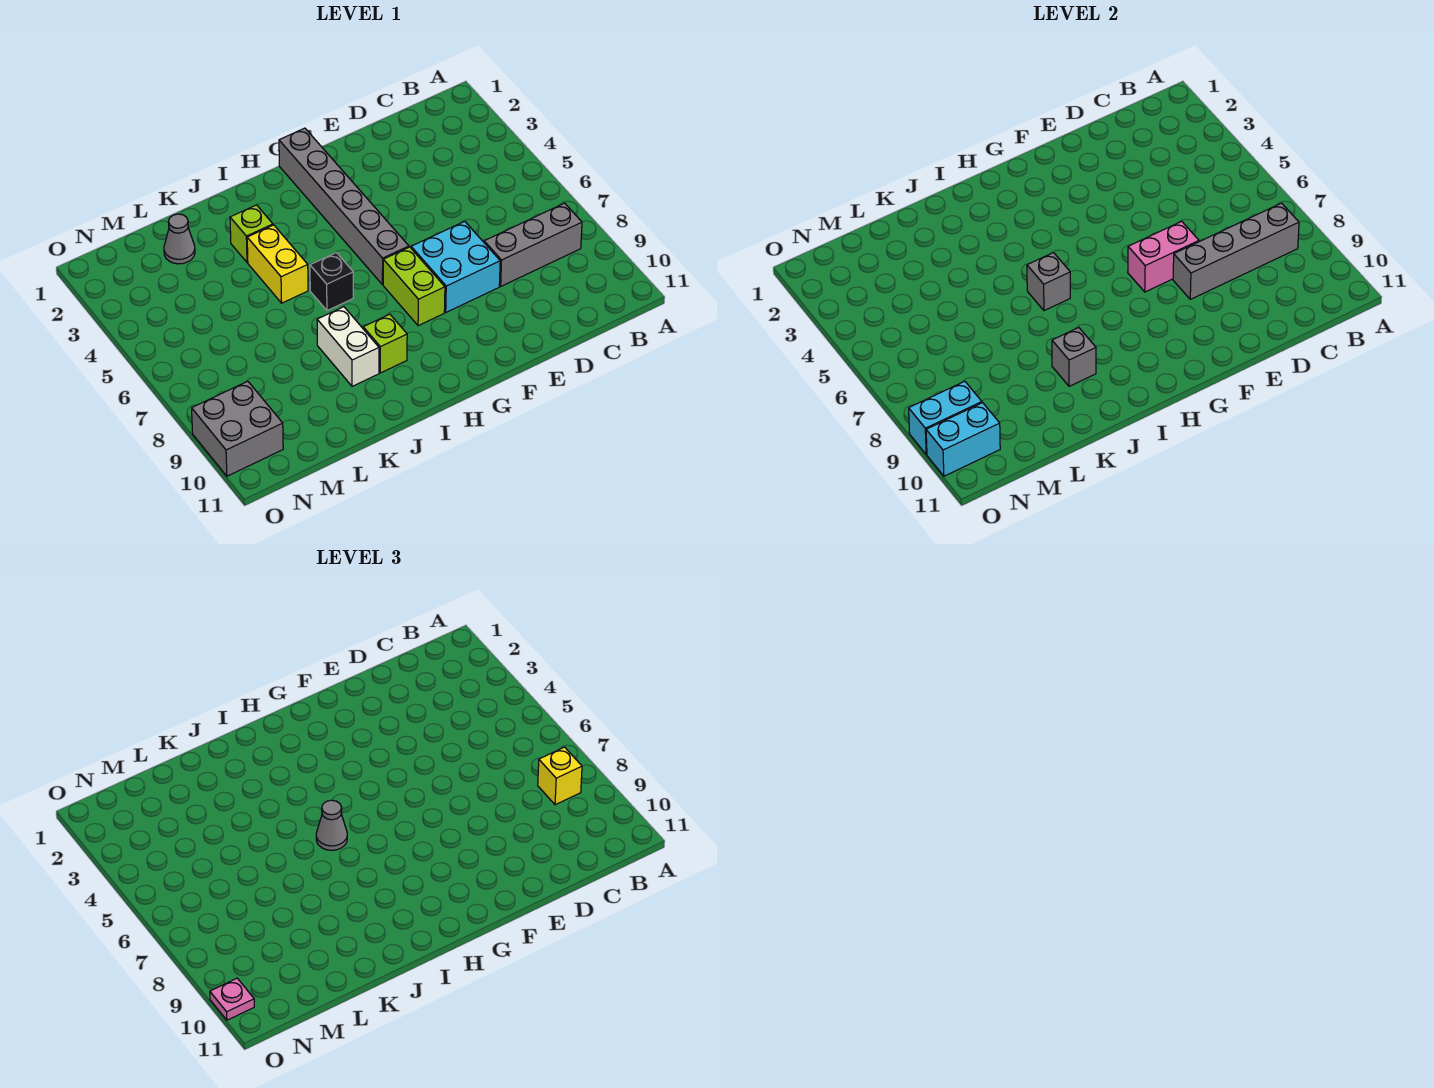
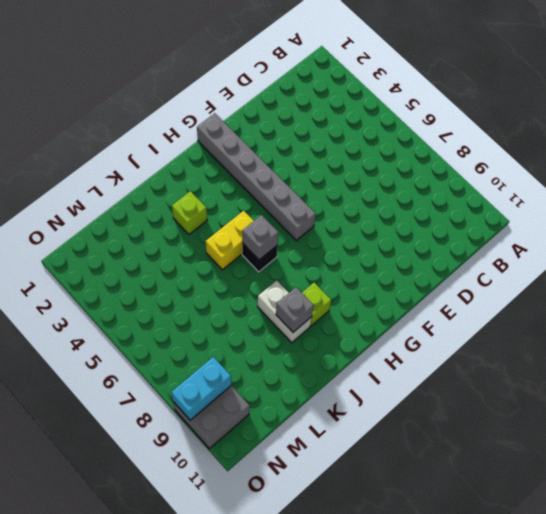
yellow 1x2 brick [206,211,254,270] -> yellow 1x2 brick turned to [247,225,308,303]
none -> grey 1x3 brick [484,203,582,286]
none -> cyan 2x2 brick [411,221,500,312]
none -> lime 1x2 brick [383,247,445,326]

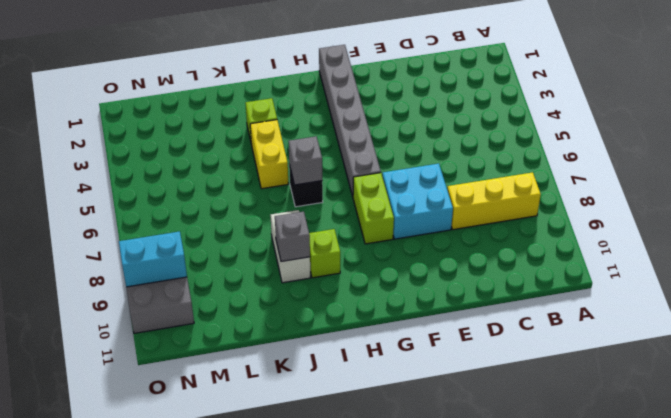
yellow 1x3 brick [447,172,541,230] -> grey 1x3 brick [484,203,582,286]
none -> grey 1x1 cone [164,214,195,264]
none -> grey 1x4 brick [1173,203,1299,299]
none -> pink 1x2 brick [1128,221,1199,292]

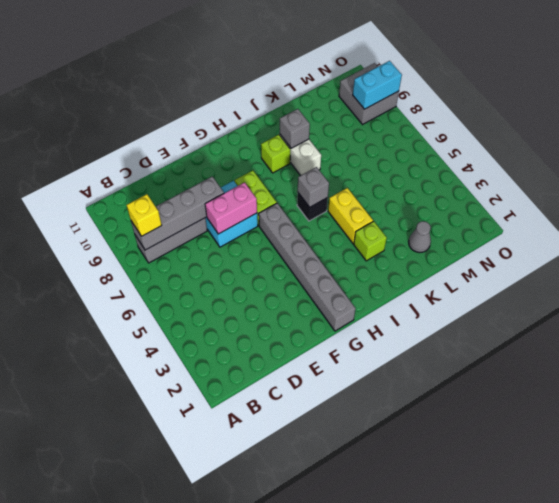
none -> cyan 1x2 brick [926,403,1000,476]
none -> grey 1x1 cone [316,800,347,850]
none -> pink 1x1 plate [210,978,254,1020]

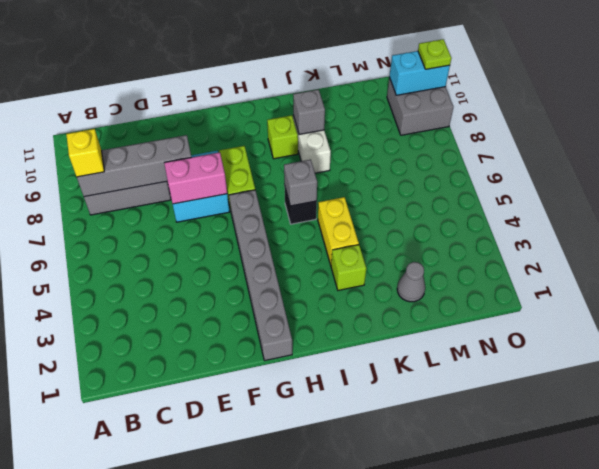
lime 1x1 plate [418,39,451,69] -> pink 1x1 plate [210,978,254,1020]
none -> cyan 1x2 brick [909,381,982,454]
none -> grey 1x1 cone [316,800,347,850]

